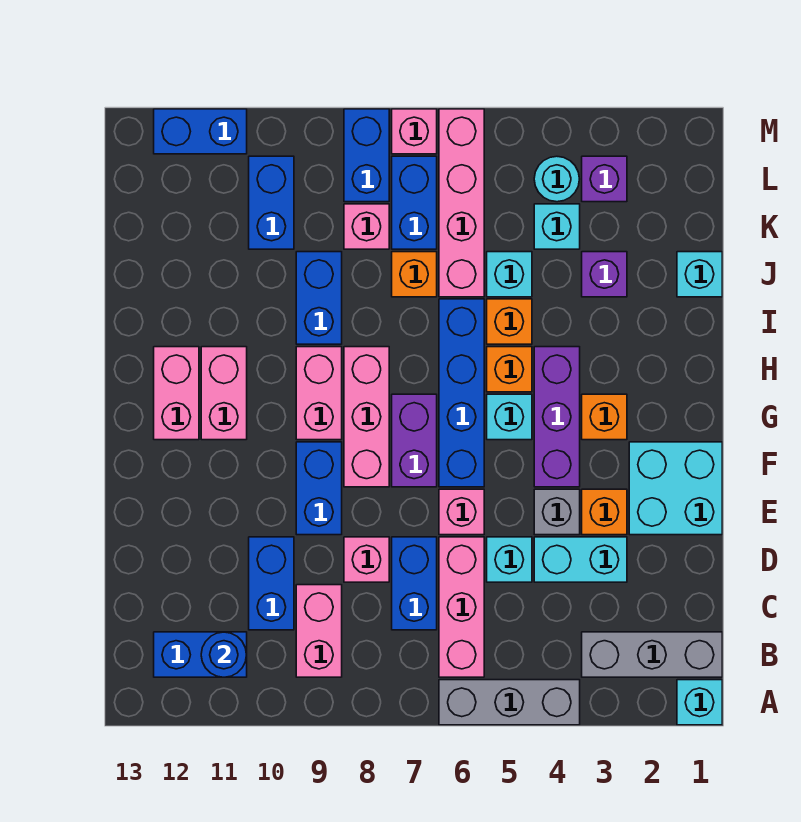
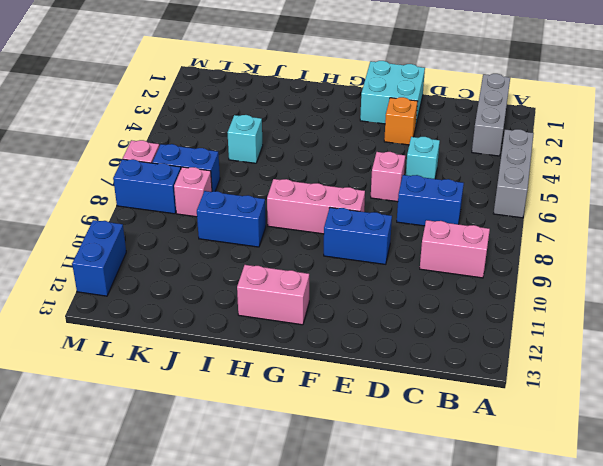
none -> cyan 1x1 brick [677,680,722,725]
none -> pink 1x3 brick [439,537,484,677]
none -> blue 1x2 brick [154,632,247,677]
none -> blue 1x2 brick [249,537,294,630]

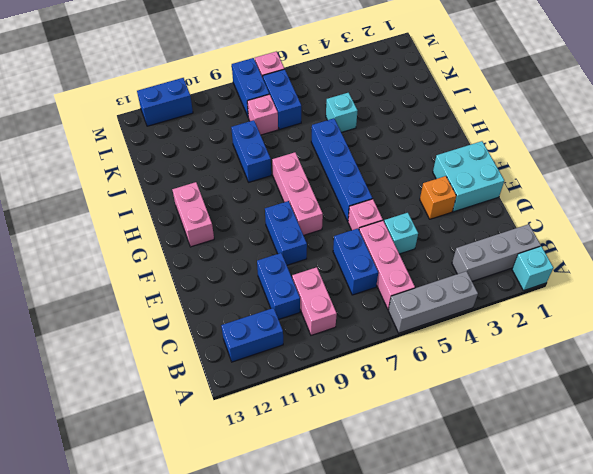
none -> cyan 1x2 brick [534,537,627,582]
none -> pink 1x1 brick [344,537,389,582]
none -> grey 1x1 brick [534,489,580,535]
none -> purple 1x3 brick [534,347,580,487]

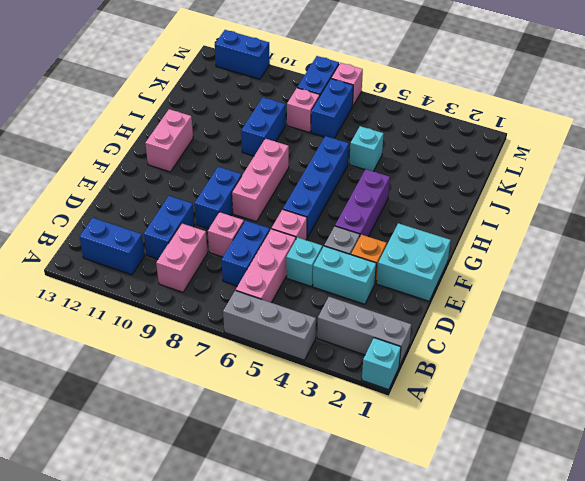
none -> purple 1x2 brick [392,394,437,487]
none -> orange 1x1 brick [582,394,627,440]
none -> cyan 1x1 brick [487,394,532,440]
none -> pink 1x2 brick [296,347,342,440]

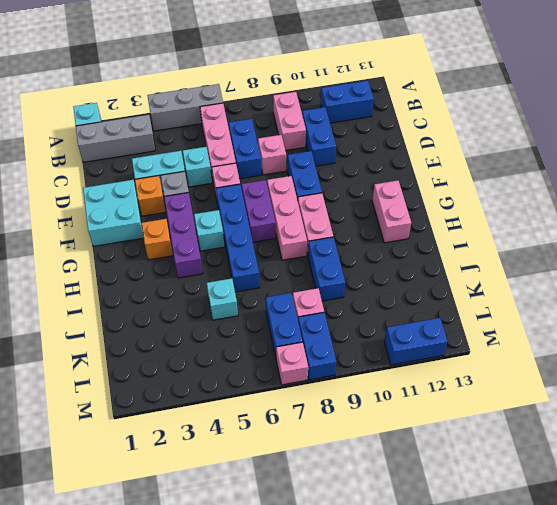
none -> pink 1x2 brick [201,347,247,440]
none -> orange 1x1 brick [487,347,532,392]
none -> orange 1x1 brick [487,299,532,344]
none -> cyan 1x1 brick [677,252,722,297]

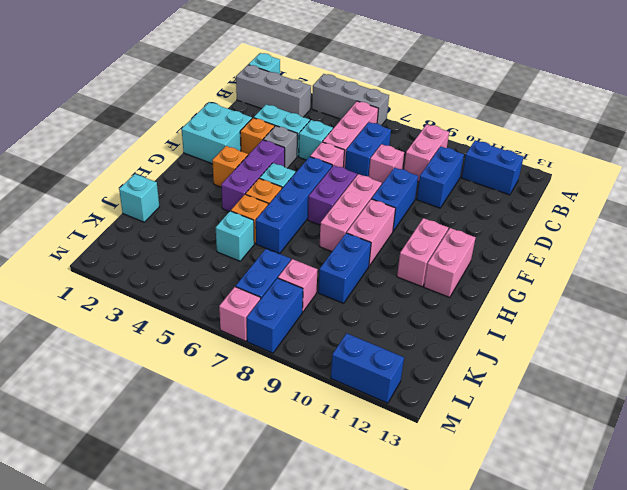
none -> purple 1x1 brick [582,252,627,297]
none -> pink 1x4 brick [439,109,484,297]
none -> orange 1x1 brick [392,252,437,297]
none -> cyan 1x1 brick [534,204,580,249]

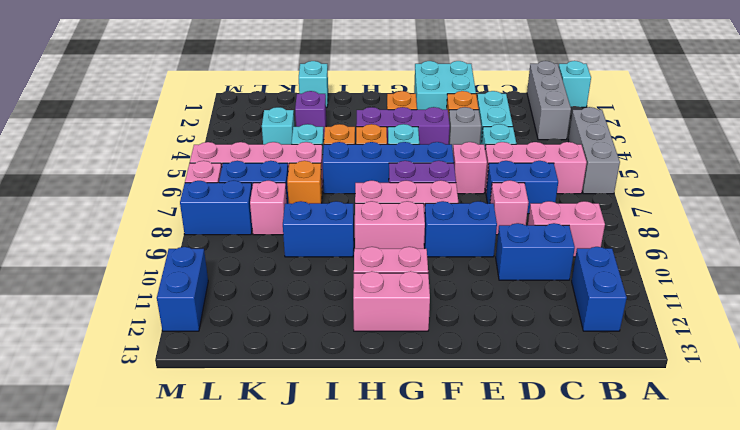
none -> blue 1x2 brick [249,156,294,249]
none -> purple 1x1 brick [582,156,627,202]
none -> cyan 1x1 round brick [534,156,579,202]
none -> blue 1x1 round brick [201,632,247,677]

